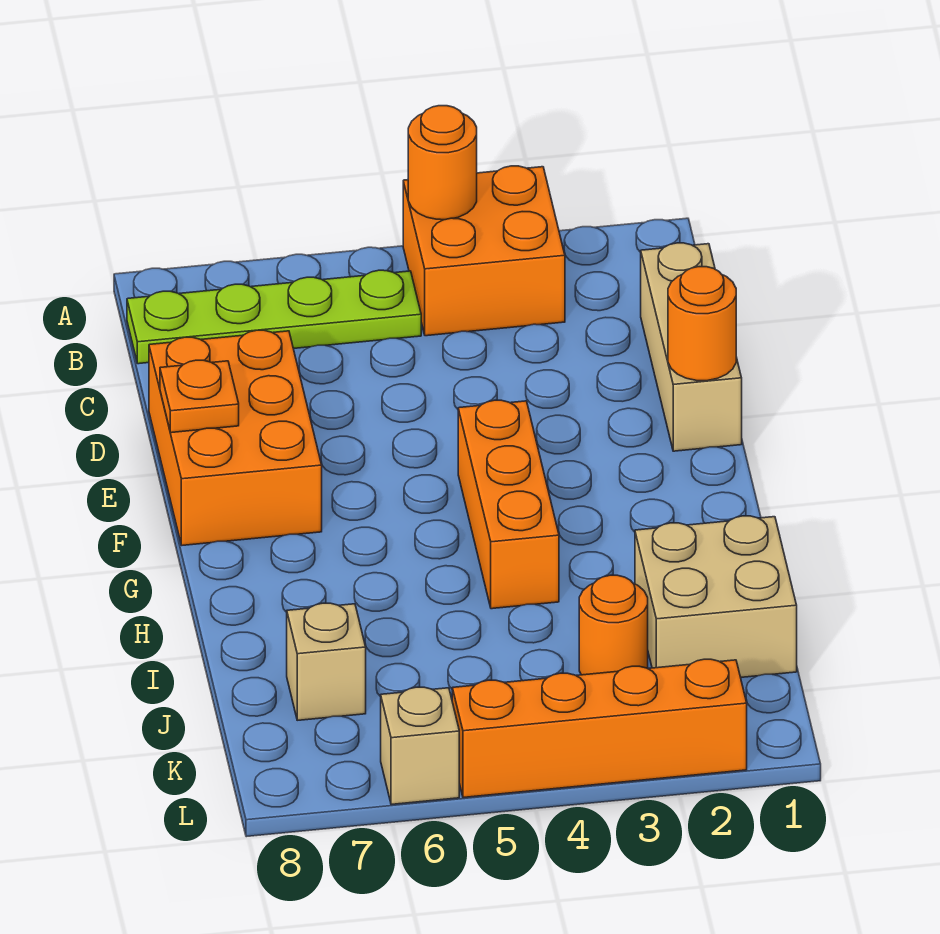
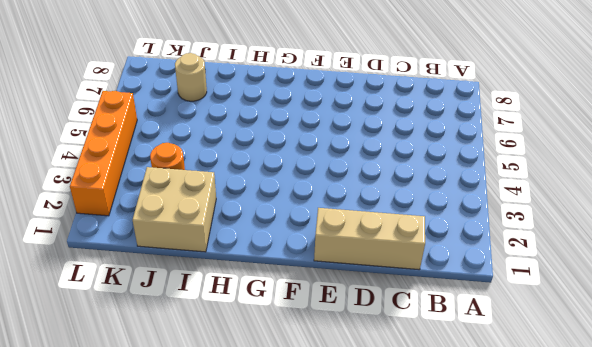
tan 1x1 round brick [175,53,207,101] -> tan 1x1 brick [287,603,366,720]
none -> orange 2x2 brick [403,166,565,336]
none -> lime 1x4 plate [127,270,421,364]
none -> orange 2x3 brick [149,330,322,545]

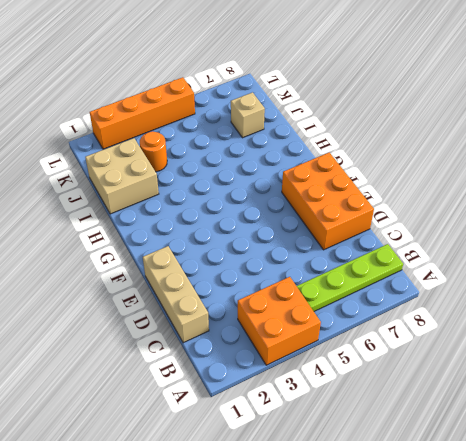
none -> orange 1x3 brick [458,400,559,609]
none -> tan 1x1 brick [381,687,459,805]
none -> orange 1x1 round brick [408,106,477,220]

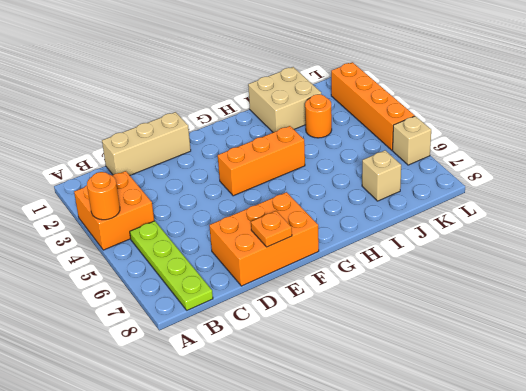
none -> orange 1x1 round brick [668,267,736,381]

